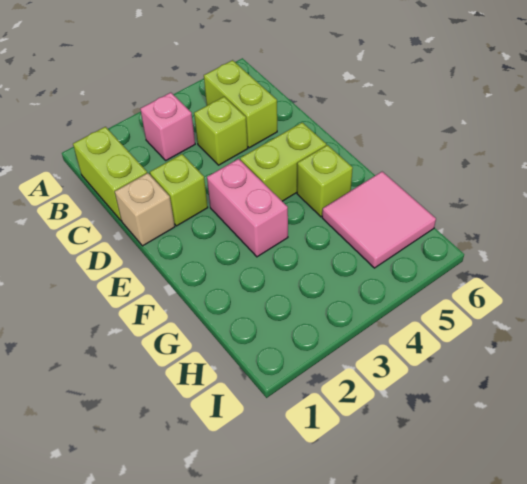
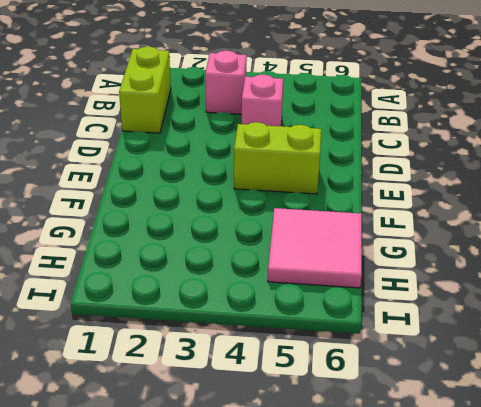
pink 1x1 brick [242,74,283,126] -> lime 1x1 brick [194,97,248,165]
none -> lime 1x2 brick [204,60,277,148]
none -> tan 1x1 brick [115,173,175,246]

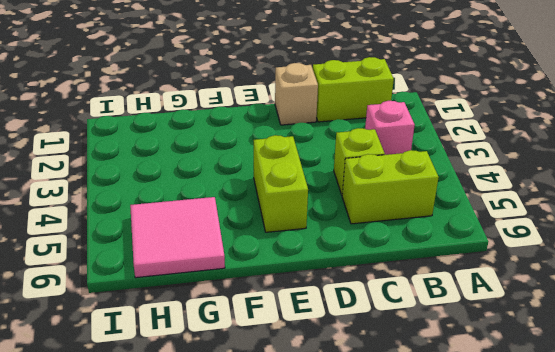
none -> lime 1x1 brick [150,154,208,226]
none -> pink 1x2 brick [207,159,288,257]

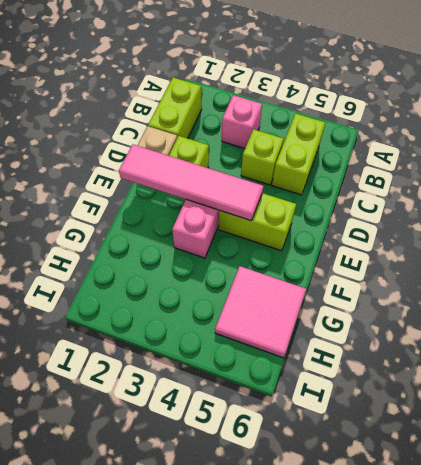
pink 1x4 tile [119,144,263,221] -> none
none -> lime 1x1 brick [297,145,353,217]

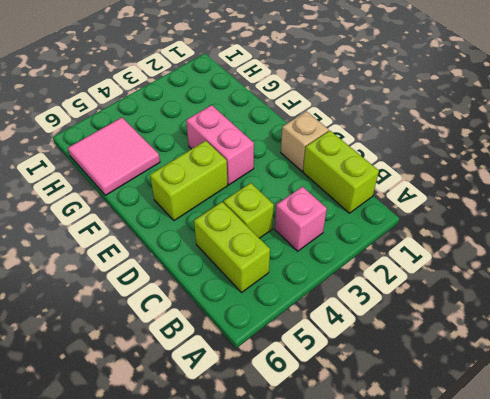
none -> lime 1x1 brick [150,154,208,226]
none -> lime 1x1 brick [297,145,353,217]

